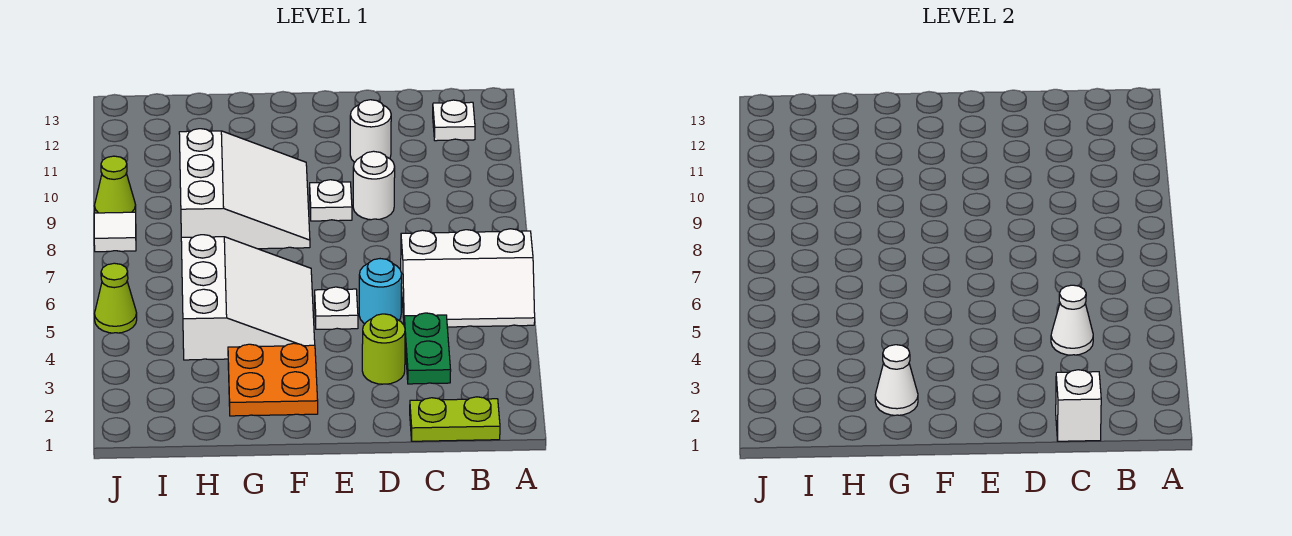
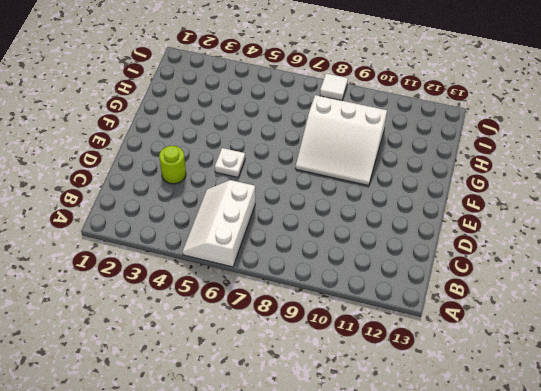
none -> lime 1x2 plate [410,397,500,441]
none -> white 1x1 plate [433,100,475,141]
none -> green 1x2 plate [404,313,451,384]

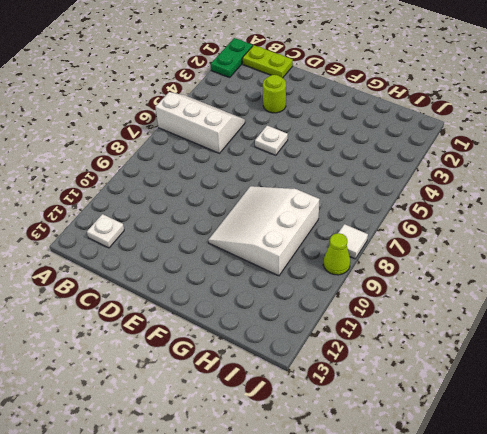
green 1x2 plate [211,38,253,78] -> green 1x2 plate moved to [404,313,451,384]
none -> cyan 1x1 round brick [359,259,402,324]
none -> white 1x1 round brick [353,151,395,220]
none -> white 1x1 round brick [350,100,391,163]

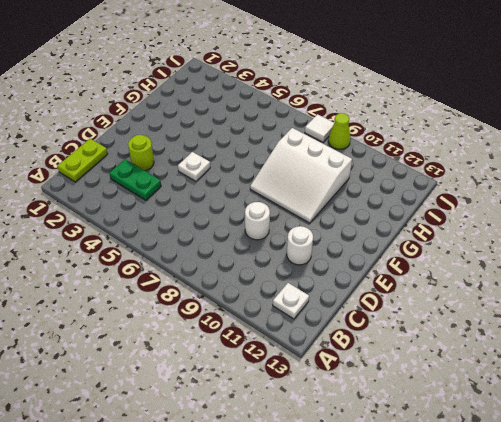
none -> white 2x3 slope [401,229,535,327]
none -> cyan 1x1 round brick [359,259,402,324]
none -> white 1x1 plate [310,180,352,221]

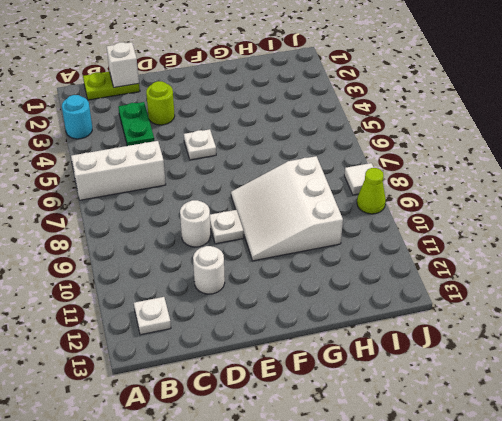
cyan 1x1 round brick [62,95,92,139] -> cyan 1x1 round brick moved to [359,259,402,324]
none -> orange 2x2 plate [228,343,318,416]
none -> white 3x3 slope [181,235,315,360]
none -> lime 1x1 cone [95,263,137,333]

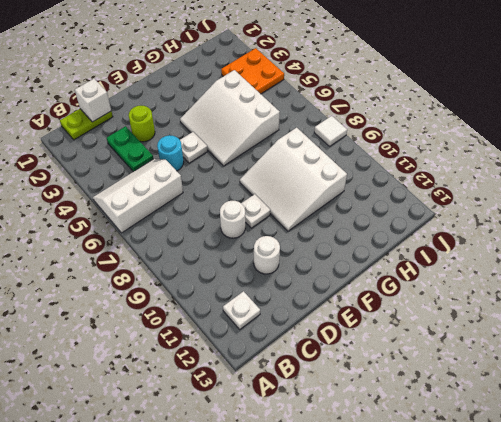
orange 2x2 plate [221,48,284,94] -> orange 2x2 plate moved to [228,343,318,416]
none -> lime 1x1 cone [95,263,137,333]
none -> lime 1x1 cone [94,156,136,213]
none -> white 1x1 cone [1051,285,1093,355]

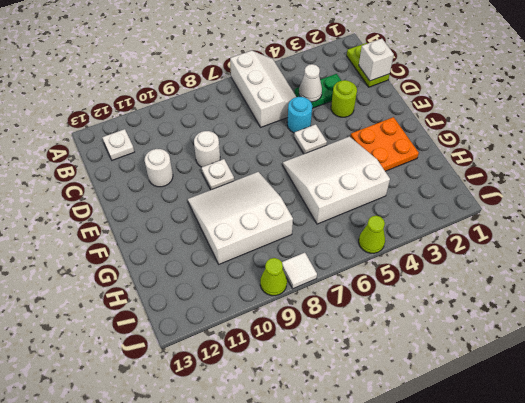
none -> white 1x1 cone [875,345,918,415]

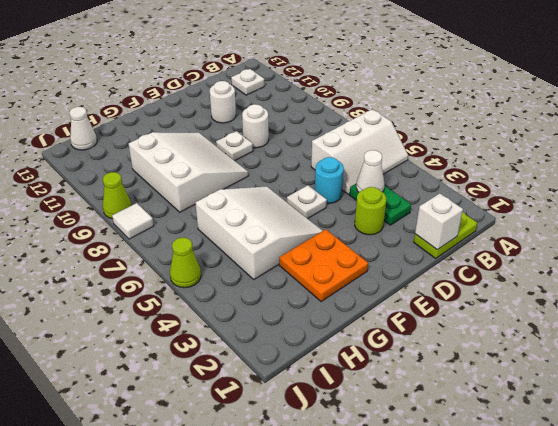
white 1x1 cone [69,107,97,150] -> white 1x1 cone moved to [875,345,918,415]

